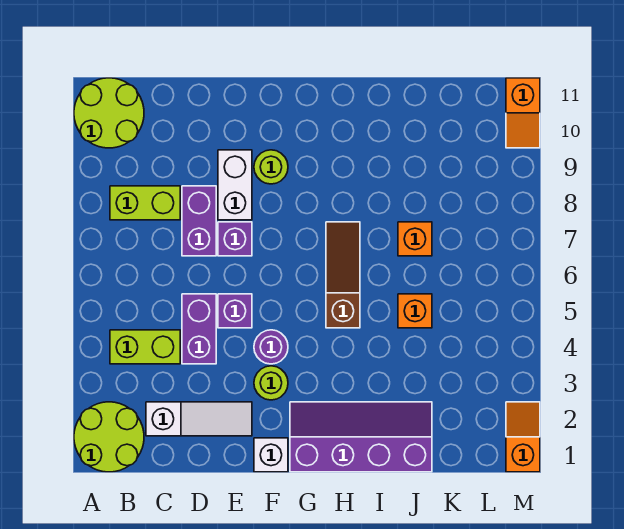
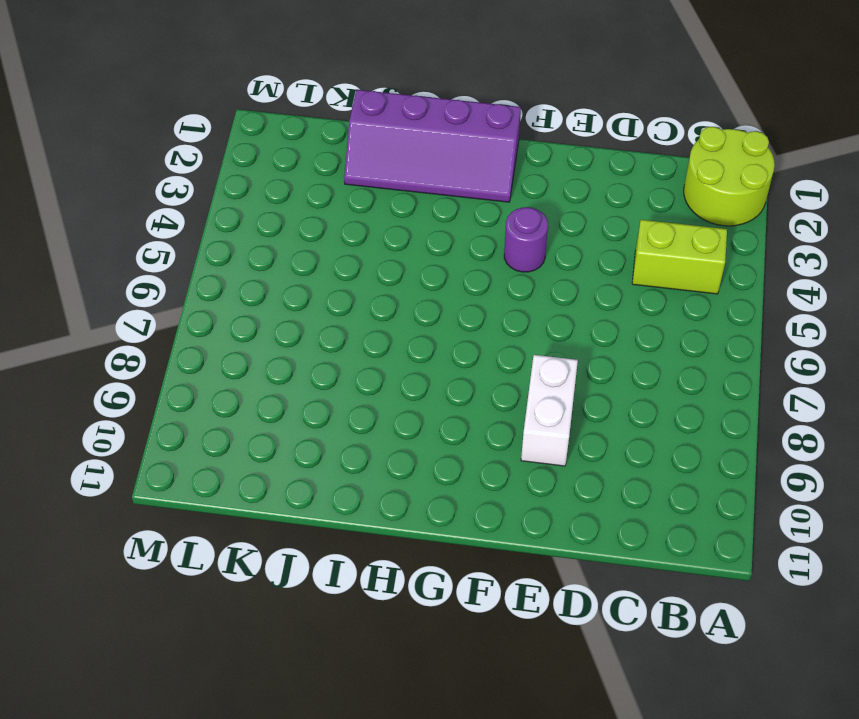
none -> lime 2x2 round brick [74,78,144,148]
none -> lime 1x2 brick [110,186,180,220]
none -> white 1x3 slope [146,402,252,436]

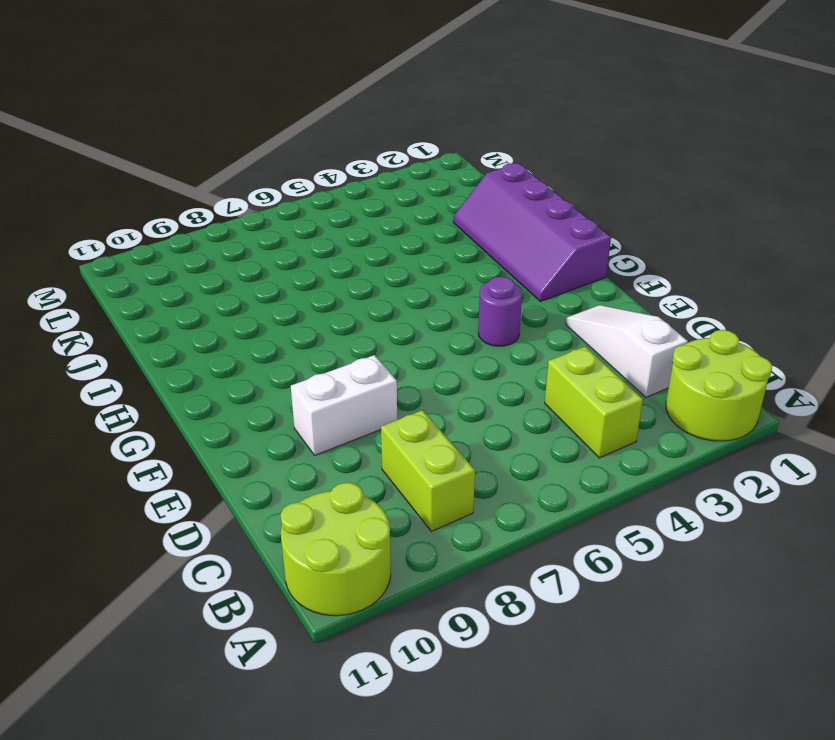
none -> purple 1x2 brick [182,294,216,364]
none -> purple 1x2 brick [182,186,216,256]
none -> purple 1x1 brick [218,294,252,328]

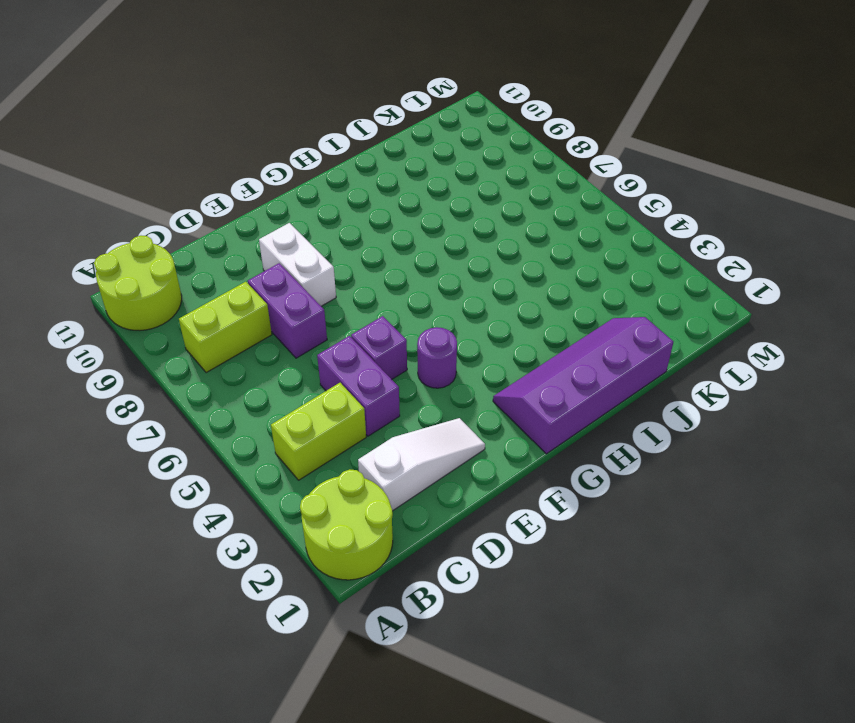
none -> purple 1x1 brick [218,222,252,256]
none -> white 1x1 brick [254,438,288,472]
none -> lime 1x1 round brick [254,366,288,400]

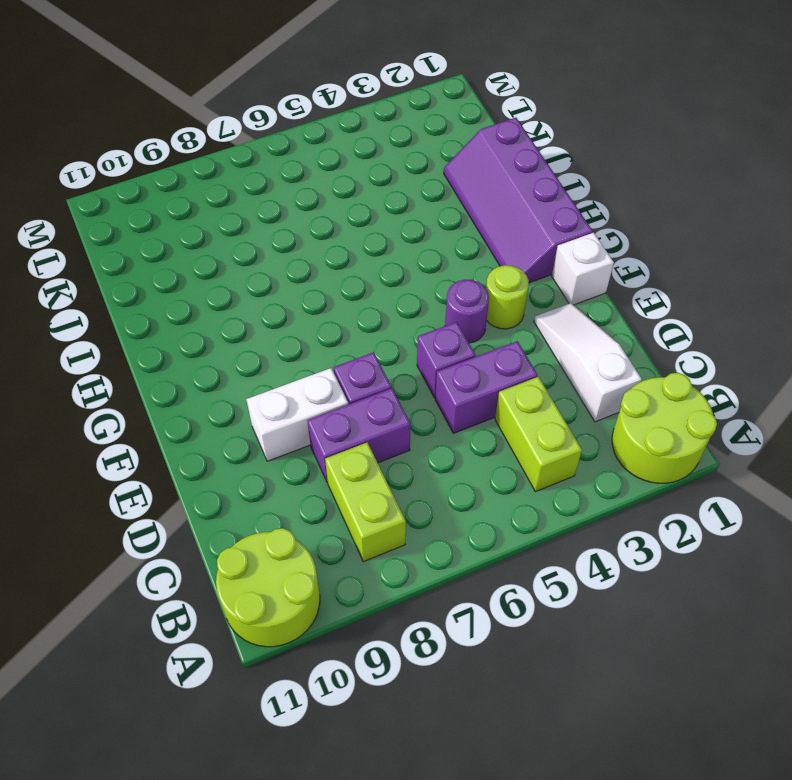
none -> lime 1x1 round brick [254,150,288,184]
none -> brown 1x3 slope [326,222,360,328]
none -> orange 1x1 brick [398,294,432,328]

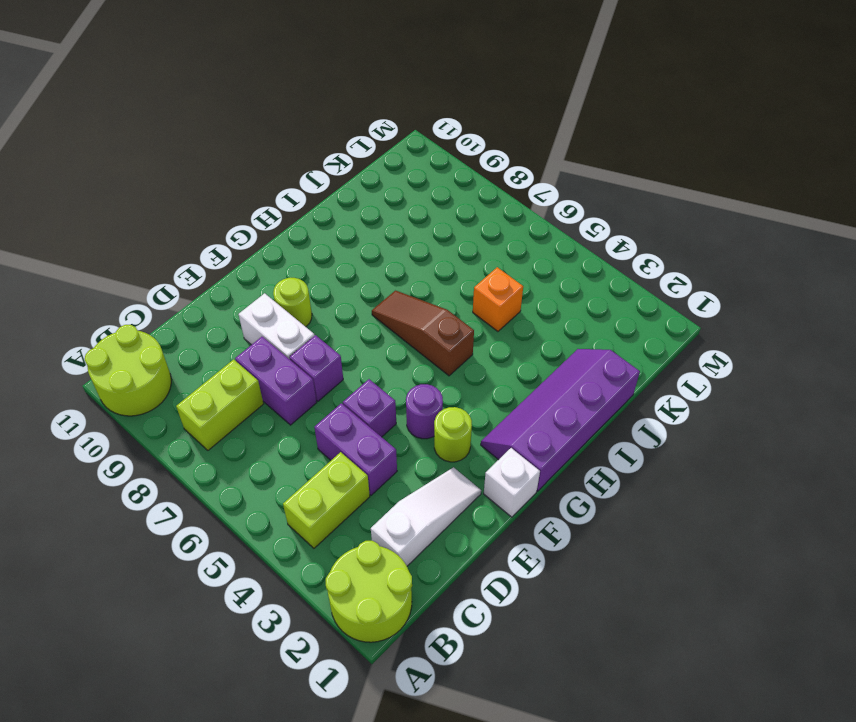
none -> orange 1x1 brick [398,222,432,256]
none -> orange 1x2 slope [506,402,540,472]
none -> orange 1x2 slope [506,78,540,148]

